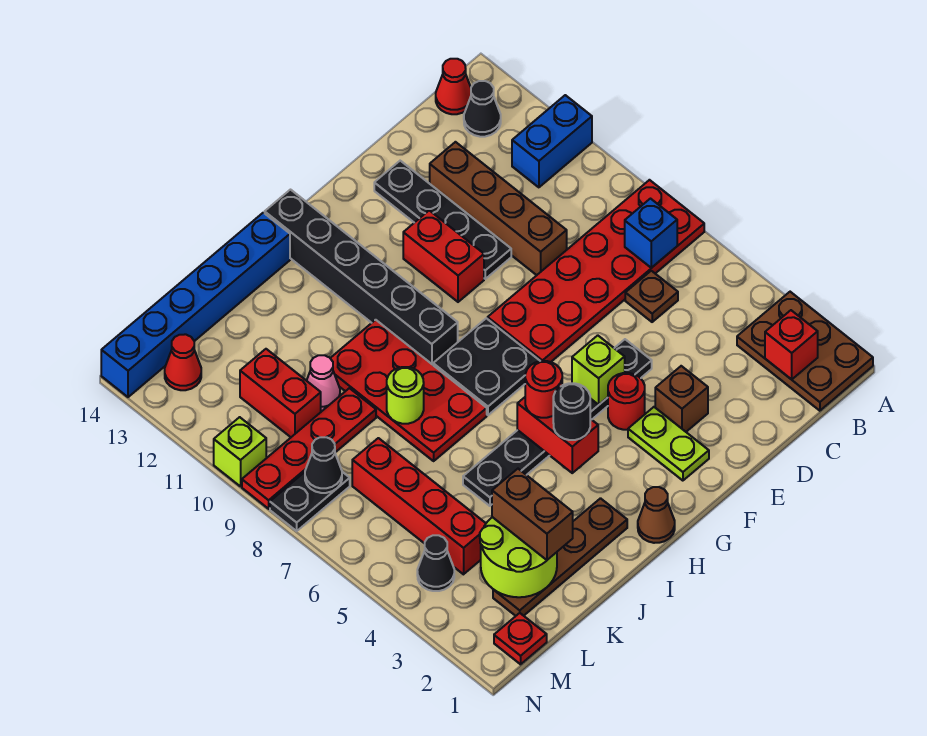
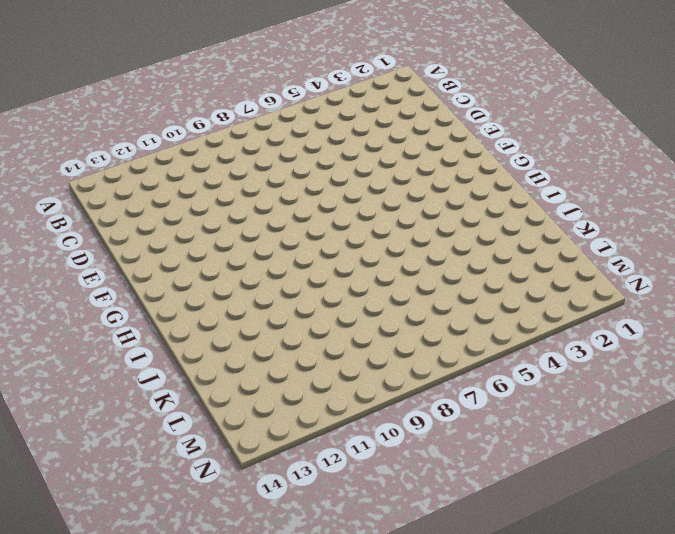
none -> brown 2x3 plate [737,292,873,411]
none -> red 2x6 plate [488,180,704,362]
none -> blue 1x2 brick [512,95,592,187]
none -> black 1x1 cone [464,81,501,137]

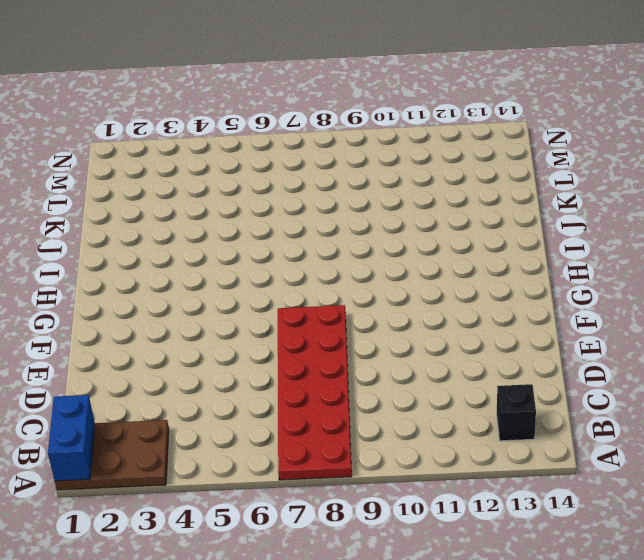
blue 1x2 brick [48,395,95,481] -> blue 1x2 brick moved to [512,95,592,187]
black 1x1 brick [497,384,536,441] -> black 1x1 cone [464,81,501,137]
none -> red 1x1 cone [436,59,471,114]
none -> brown 1x1 plate [625,271,678,322]
none -> brown 1x4 brick [430,142,567,275]
none -> brown 1x1 brick [655,366,708,432]

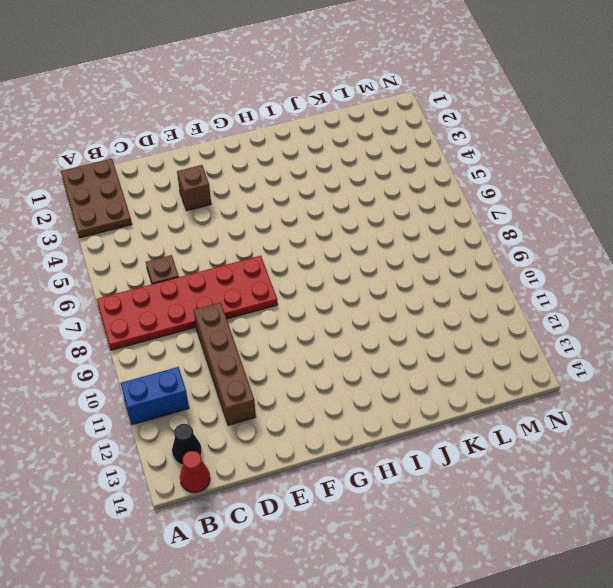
none -> black 1x6 plate [463,339,652,506]
none -> black 1x4 plate [374,161,511,279]
none -> lime 1x2 plate [628,407,709,481]
none -> red 1x1 round brick [608,373,645,430]

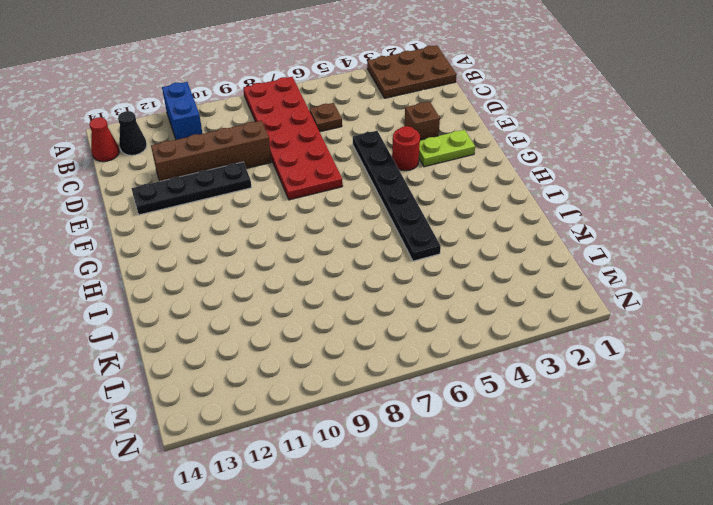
none -> red 1x2 brick [403,210,484,302]
none -> black 2x2 plate [433,318,540,415]
none -> brown 1x1 cone [638,487,675,543]
none -> black 1x6 brick [265,190,458,365]

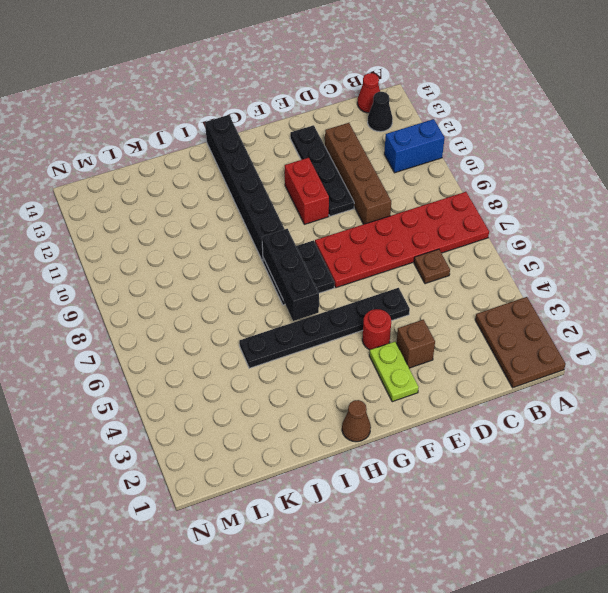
black 1x3 brick [262,229,319,321] -> none
none -> brown 1x4 plate [493,498,627,616]
none -> red 2x4 plate [330,320,487,461]
none -> blue 1x6 brick [101,213,290,397]
none -> red 1x4 plate [242,388,376,509]

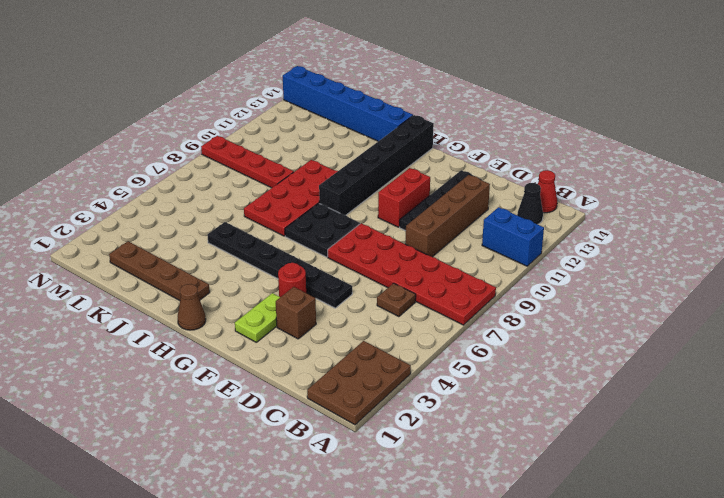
none -> pink 1x1 cone [307,355,340,411]
none -> red 1x4 brick [352,438,486,574]
none -> red 1x2 brick [240,349,321,437]
none -> red 1x1 plate [494,613,547,664]

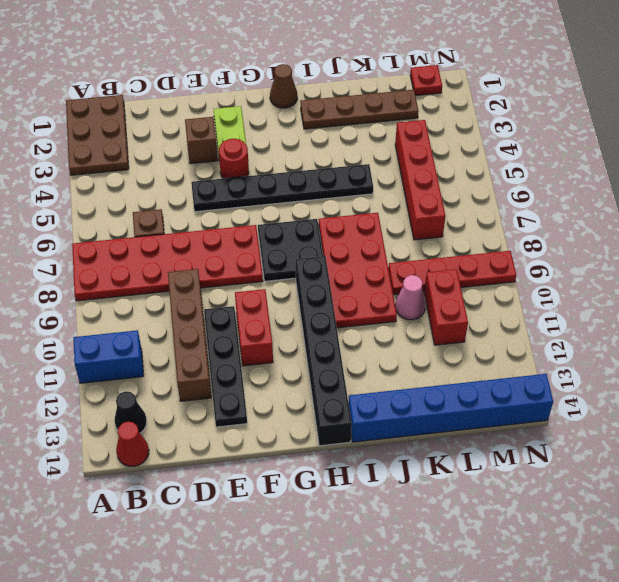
none -> black 1x1 cone [417,535,454,591]
none -> black 1x2 plate [270,472,350,531]
none -> red 1x1 cone [165,334,201,390]
none -> lime 1x1 brick [214,417,266,486]

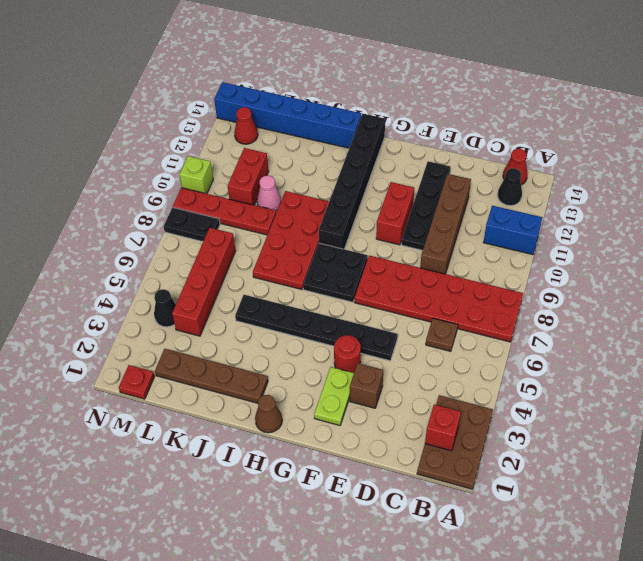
none -> blue 1x1 brick [625,199,677,268]
none -> lime 1x1 brick [572,335,625,405]
none -> red 1x2 brick [517,397,598,473]
none -> lime 1x1 round brick [387,367,424,424]

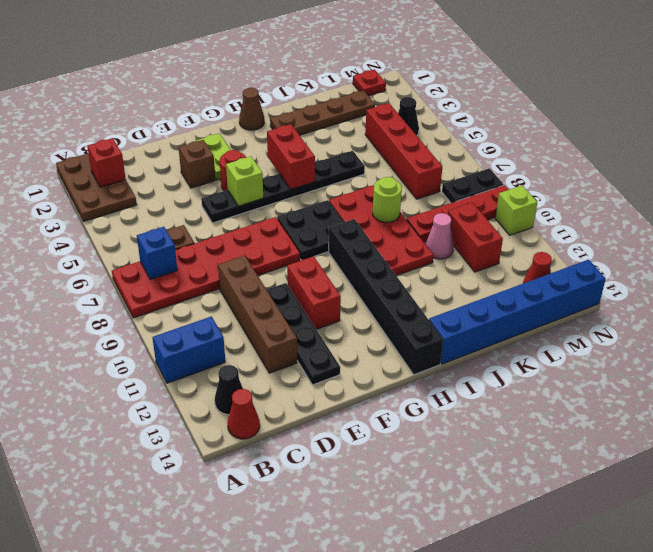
none -> lime 2x2 round brick [480,517,557,597]
none -> black 1x1 cone [305,437,342,493]
none -> black 1x1 round brick [553,383,590,440]
none -> red 1x1 round brick [525,361,562,418]

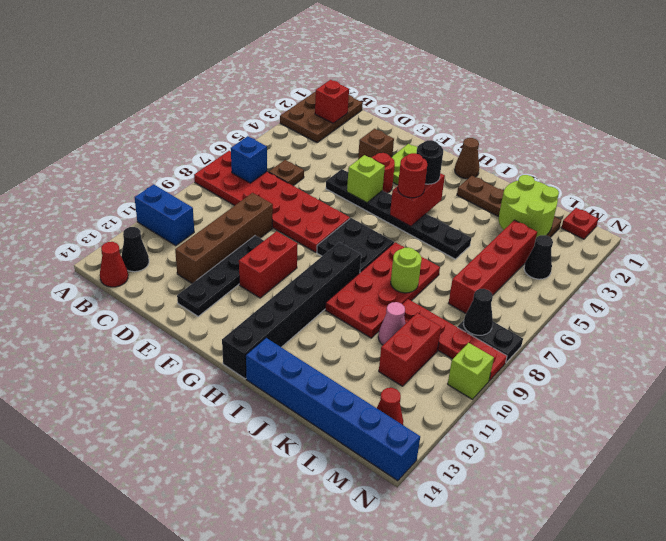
none -> brown 1x2 brick [492,469,573,560]

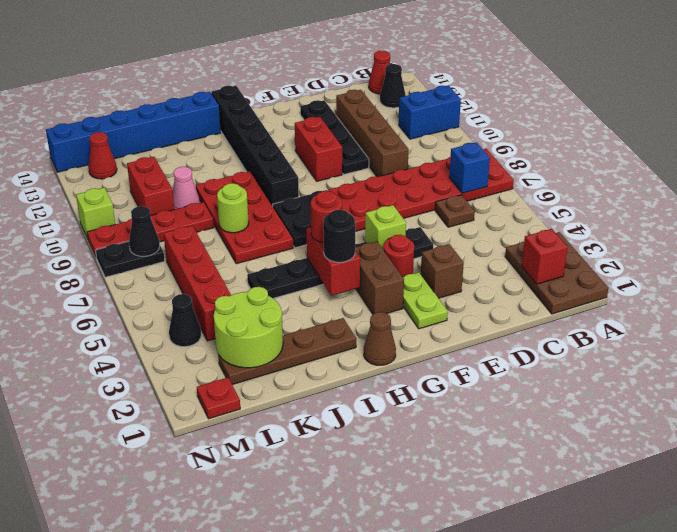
brown 1x2 brick [355,242,404,314] -> brown 1x2 brick moved to [492,469,573,560]

